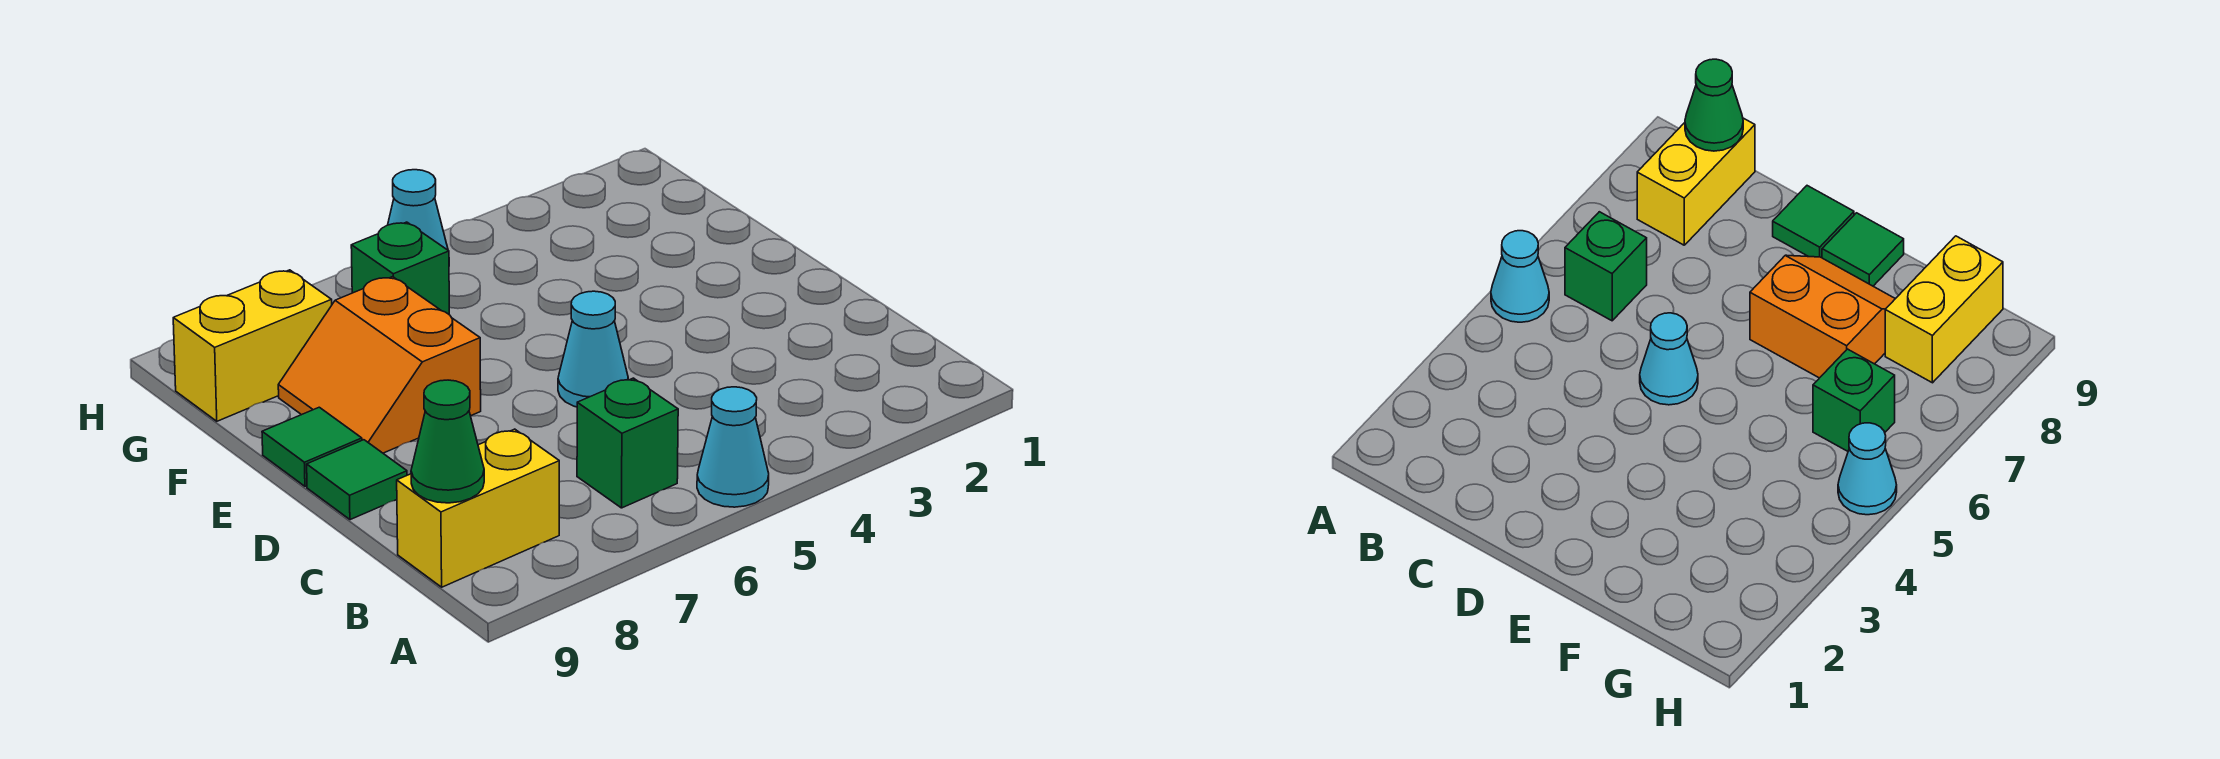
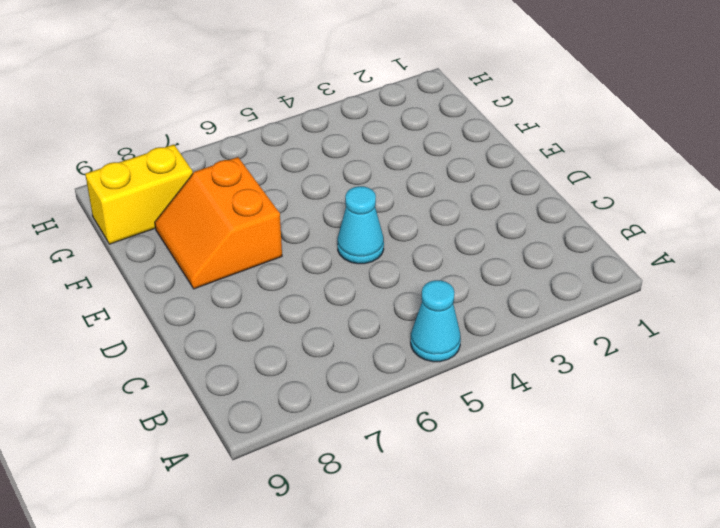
none -> green 1x1 brick [577,378,678,508]
none -> yellow 1x2 brick [397,429,559,587]

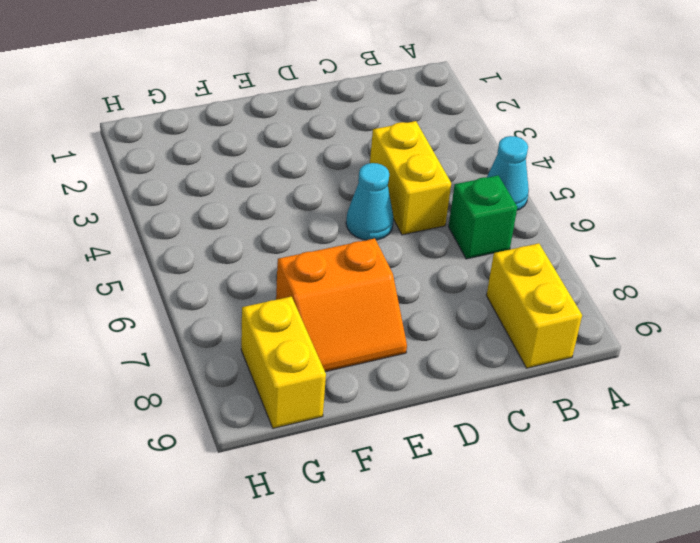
yellow 1x2 brick [370,121,451,235] -> none
none -> green 1x1 tile [307,440,407,520]
none -> green 1x1 tile [262,407,362,486]

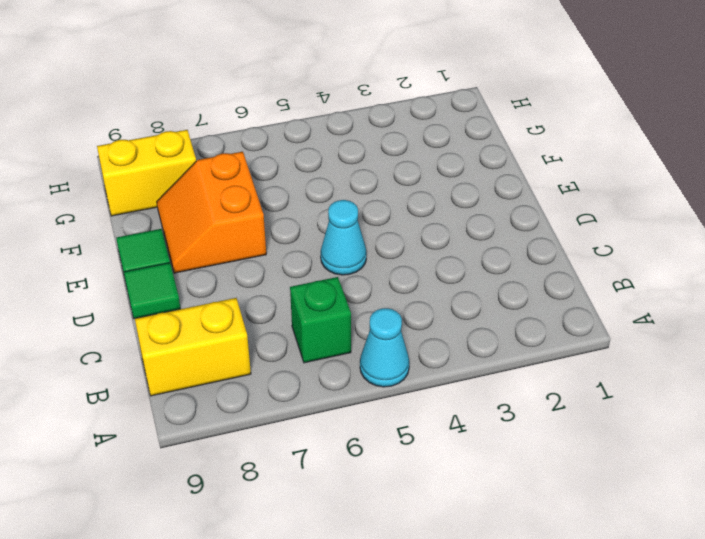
none -> green 1x1 brick [351,222,449,314]
none -> cyan 1x1 cone [388,170,448,250]

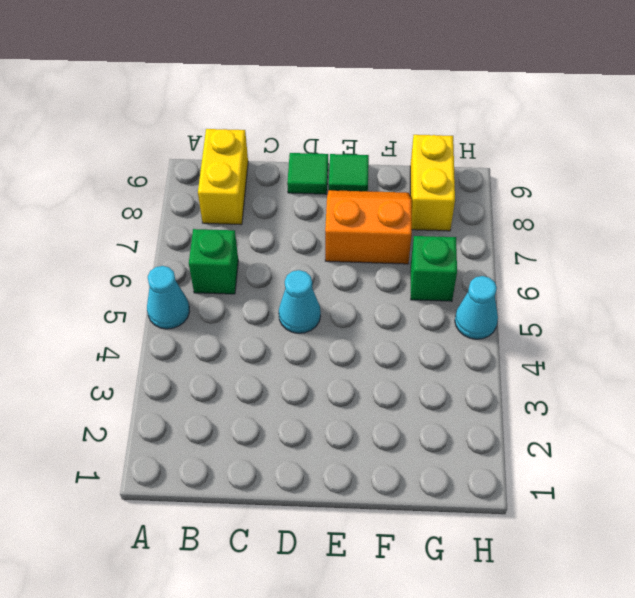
none -> green 1x1 cone [411,380,484,503]

